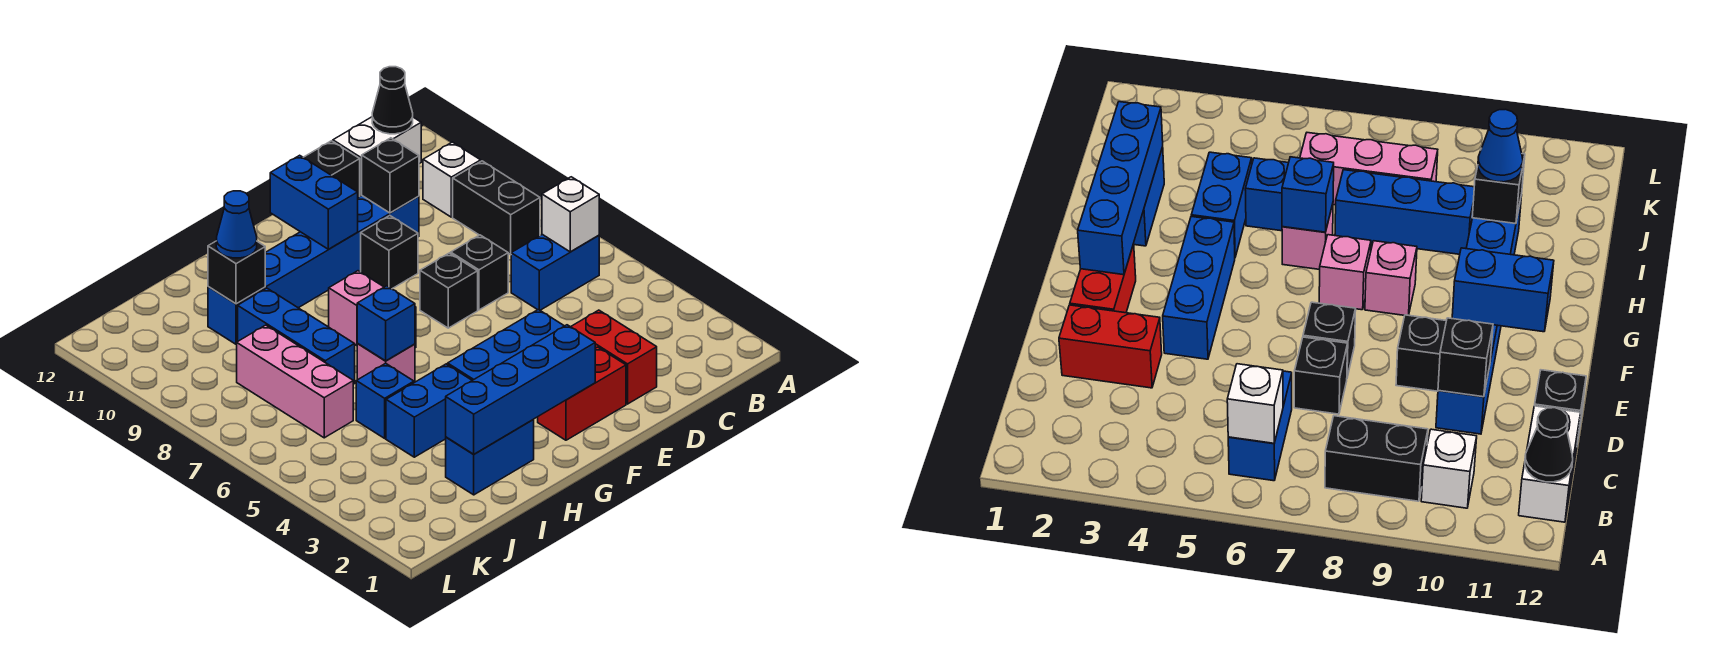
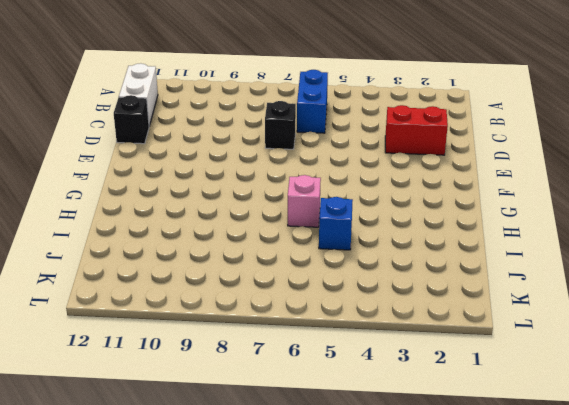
none -> black 1x2 brick [453,161,540,255]
none -> white 1x1 brick [423,142,481,217]
none -> blue 1x6 brick [208,196,419,344]

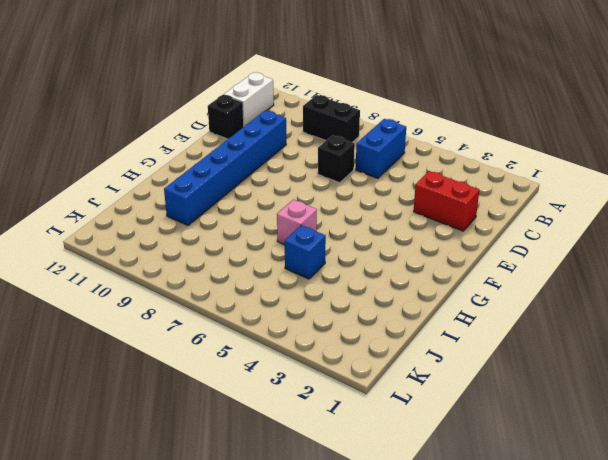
none -> white 1x1 brick [423,142,481,217]
none -> red 1x2 brick [538,347,626,440]
none -> blue 1x3 brick [448,310,564,380]

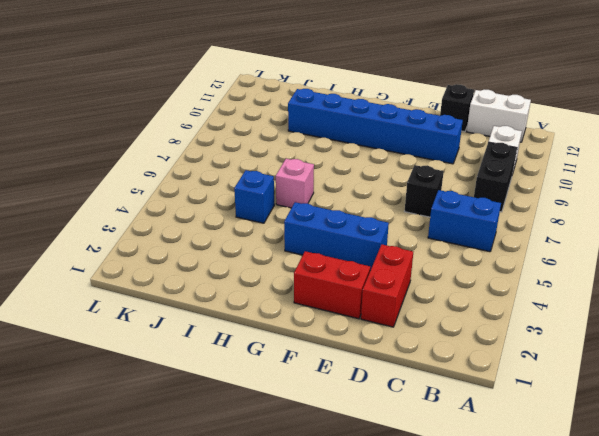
none -> black 1x1 brick [420,253,478,328]
none -> black 1x1 brick [361,216,418,289]
none -> pink 1x1 brick [1319,235,1371,310]

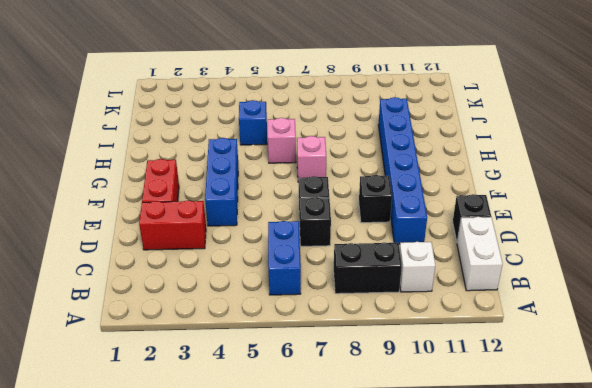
none -> pink 1x1 brick [329,271,384,346]
none -> blue 1x2 brick [446,420,534,495]
none -> blue 1x2 brick [386,364,472,457]

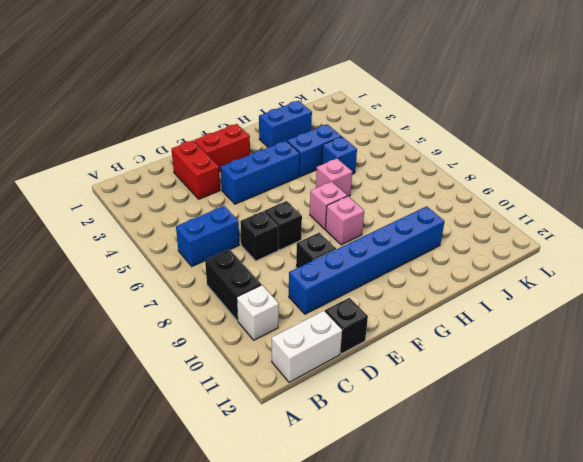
none -> blue 1x3 brick [238,288,355,384]
none -> pink 1x3 brick [237,325,353,438]
none -> white 1x1 brick [542,177,599,252]

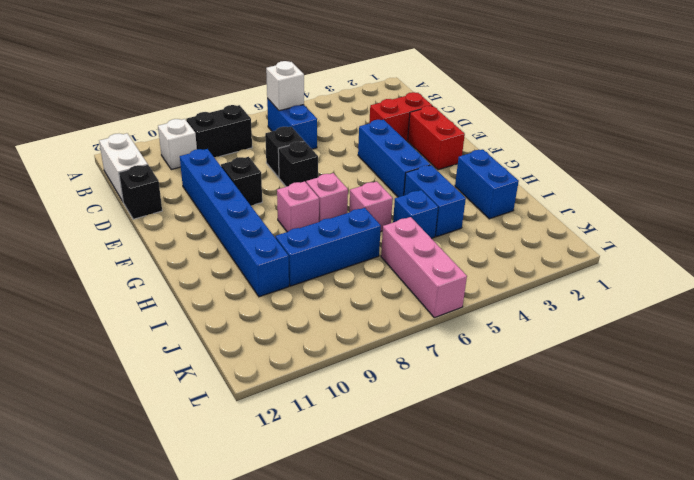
pink 1x3 brick [381,217,467,318] -> pink 1x3 brick turned to [237,325,353,438]
none -> black 1x1 cone [372,67,413,134]
none -> black 1x1 brick [362,138,419,213]
none -> blue 1x4 brick [446,325,595,454]

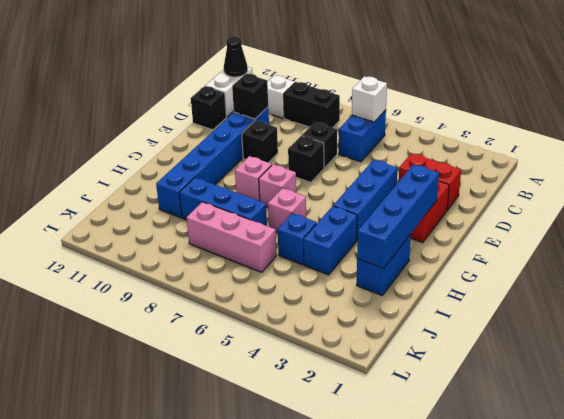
none -> blue 1x2 brick [270,155,358,249]
none -> blue 1x1 brick [357,286,415,361]
none -> black 1x1 brick [208,241,265,304]

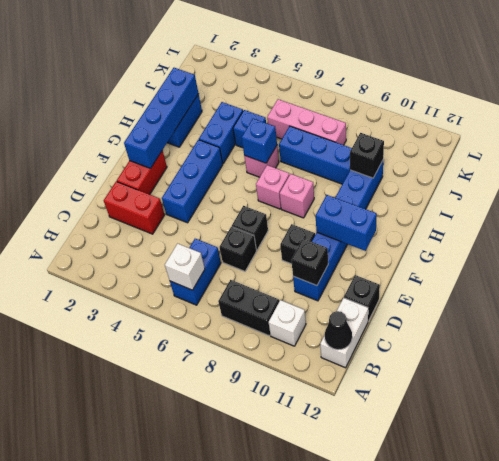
none -> blue 1x1 cone [216,191,257,258]

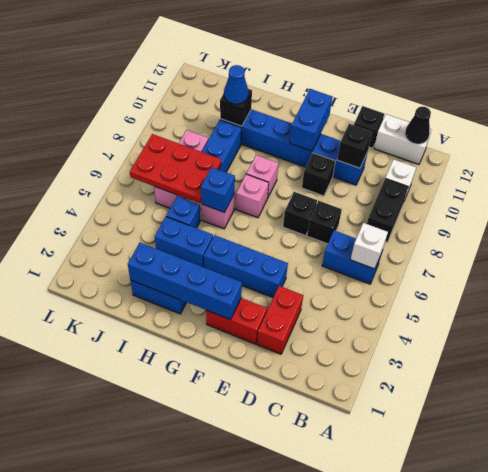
red 2x3 plate [130,134,221,203] -> none

